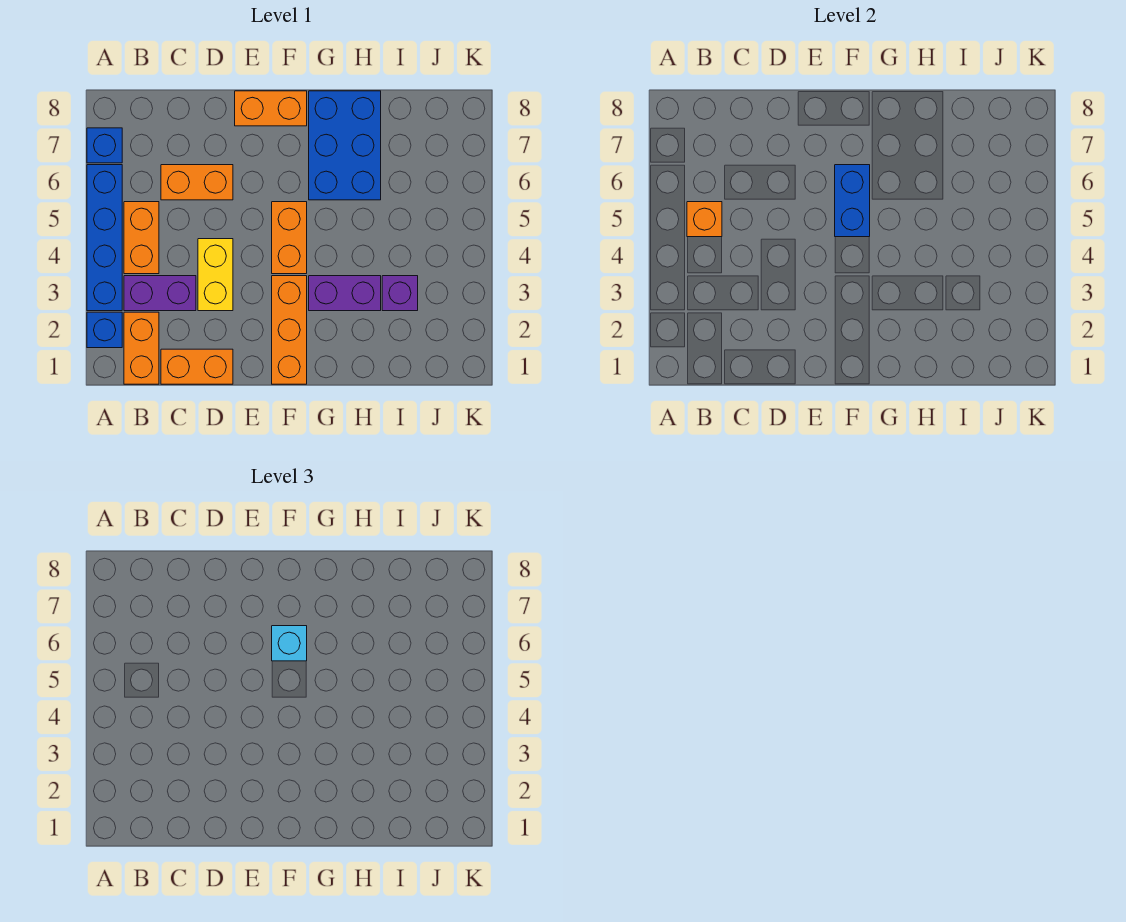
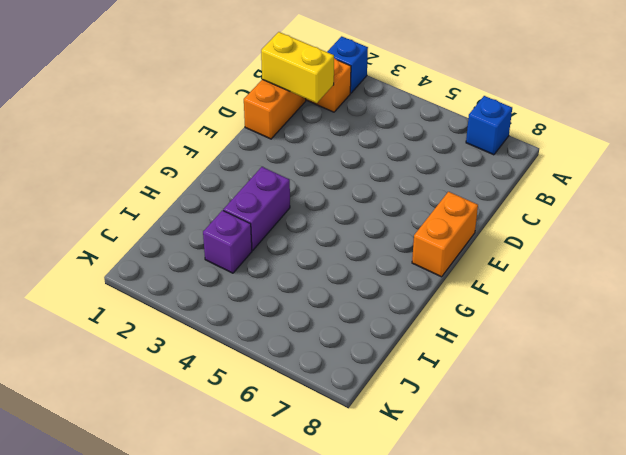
yellow 1x2 brick [261,32,334,103] -> yellow 1x2 brick moved to [198,239,233,311]
none -> blue 1x4 brick [87,165,122,311]
none -> purple 1x2 brick [124,276,196,311]
none -> orange 1x2 brick [124,202,159,274]

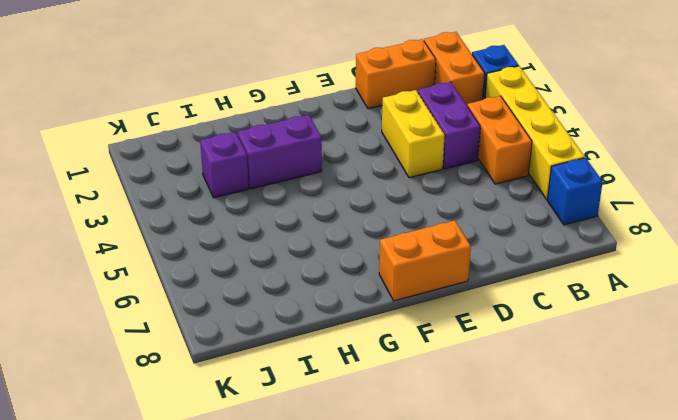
yellow 1x4 brick [485,66,585,200] -> blue 1x4 brick [87,165,122,311]
purple 1x2 brick [418,82,480,169] -> purple 1x2 brick turned to [124,276,196,311]
none -> orange 1x2 brick [161,165,233,200]
none -> orange 1x3 brick [272,276,307,384]
none -> orange 1x2 brick [272,202,307,274]

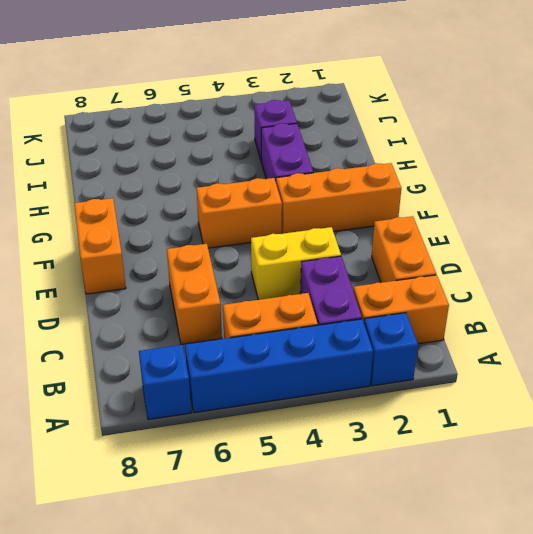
none -> blue 2x3 brick [309,91,381,200]
none -> orange 1x1 brick [687,202,722,237]
none -> blue 1x2 brick [835,165,870,237]

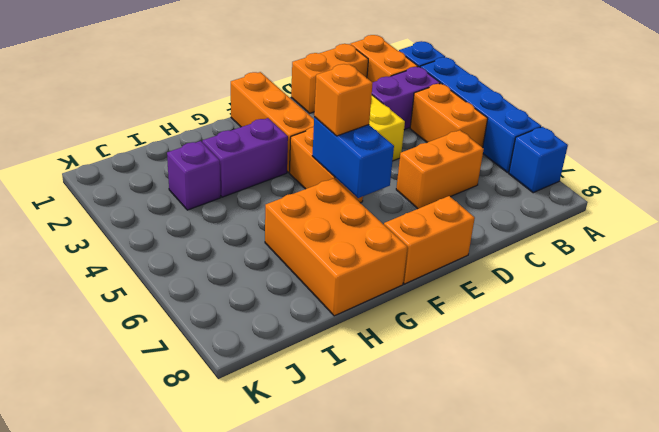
orange 1x1 brick [314,64,373,136] -> orange 1x1 brick moved to [687,202,722,237]
orange 2x3 brick [265,179,407,316] -> blue 2x3 brick [309,91,381,200]
none -> cyan 1x1 brick [272,626,307,661]

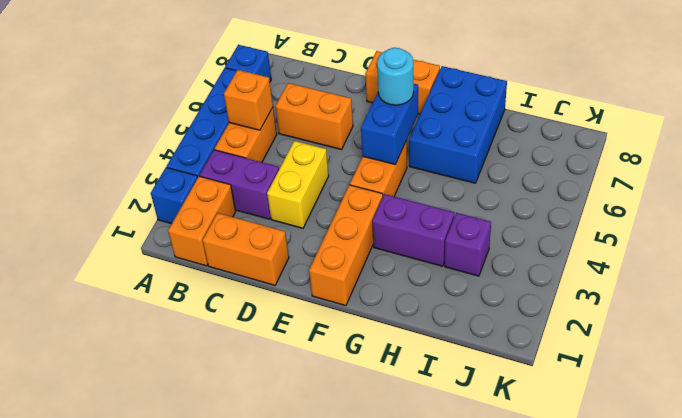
cyan 1x1 round brick [377,48,414,105] -> cyan 1x1 brick [272,626,307,661]

